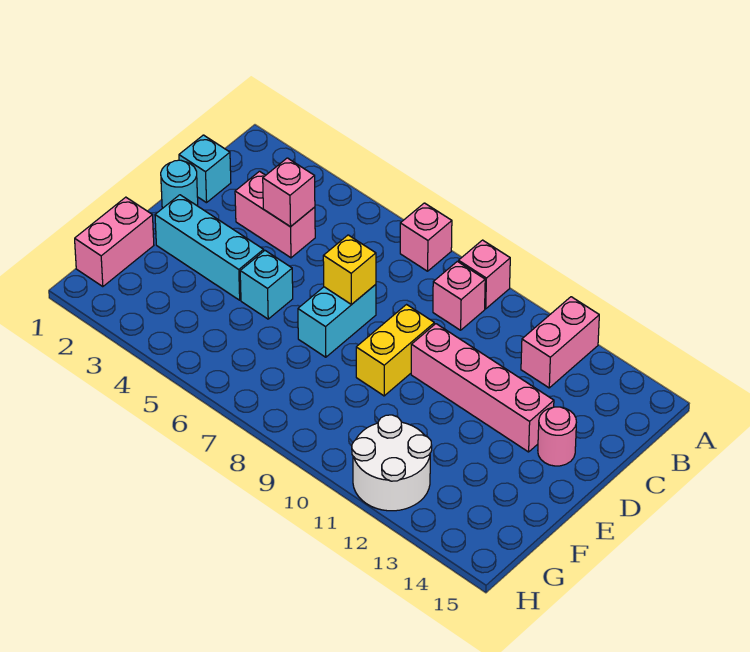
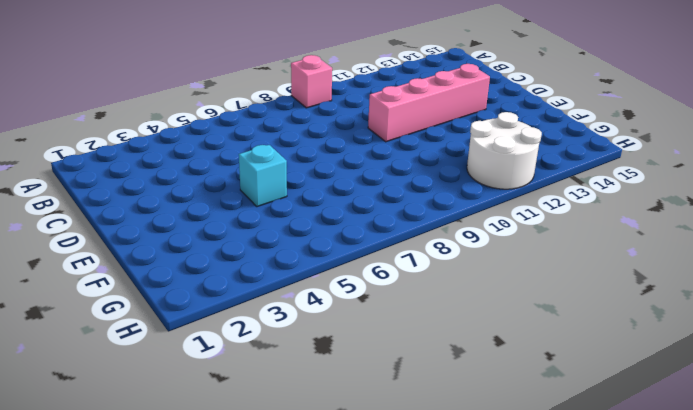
none -> pink 1x1 brick [400,203,452,271]
none -> pink 1x2 brick [521,297,599,388]
none -> pink 1x1 brick [433,261,485,330]

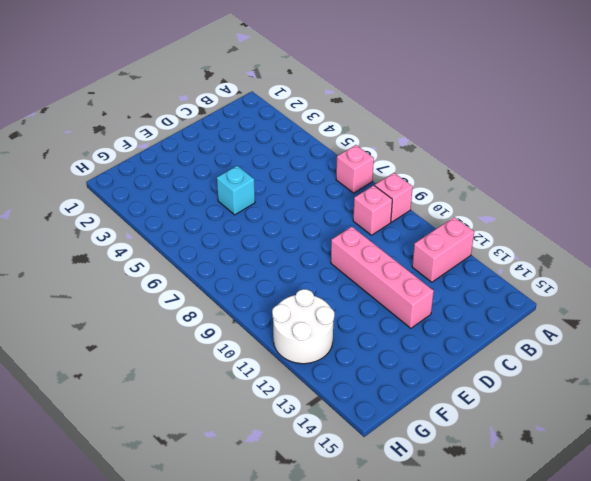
none -> cyan 1x1 brick [179,135,231,203]
none -> pink 1x2 brick [235,171,315,258]
none -> cyan 1x1 round brick [161,160,198,208]

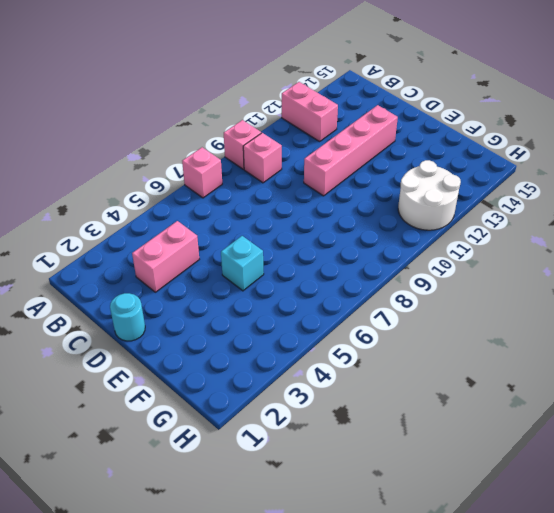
none -> cyan 1x1 brick [179,135,231,203]
none -> cyan 1x2 brick [298,284,376,357]
none -> yellow 1x2 brick [356,305,434,396]

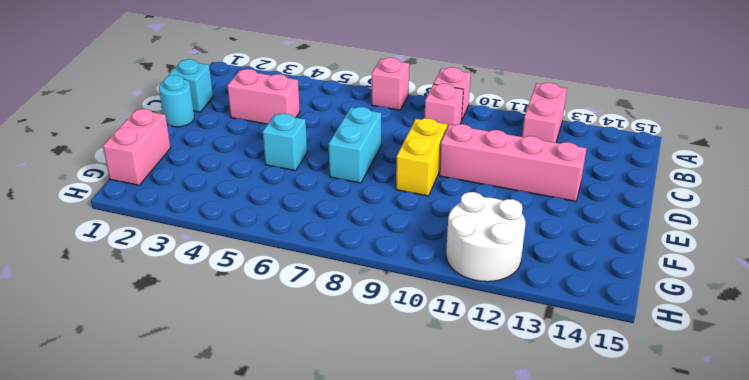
none -> pink 1x1 round brick [538,407,576,466]
none -> cyan 1x3 brick [155,195,264,300]
none -> pink 1x1 brick [263,158,315,227]

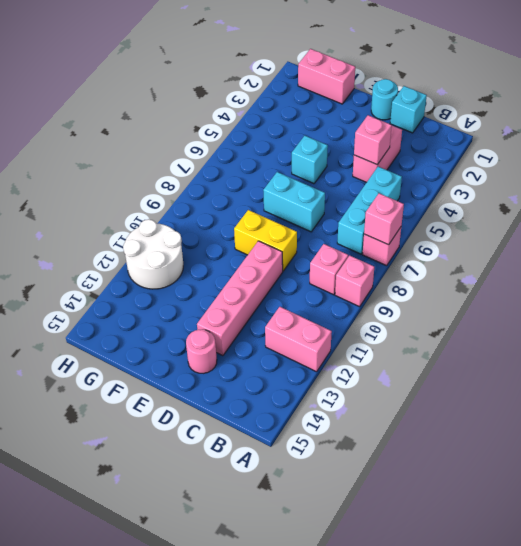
pink 1x1 brick [364,193,404,245] -> none
cyan 1x3 brick [337,167,402,254] -> cyan 1x3 brick moved to [155,195,264,300]
none -> yellow 1x1 brick [323,235,376,304]

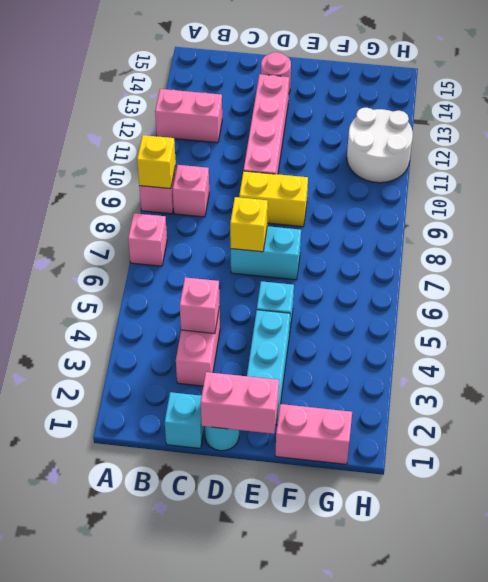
yellow 1x1 brick [137,135,176,189] -> none
pink 1x2 brick [201,372,279,434] -> none

